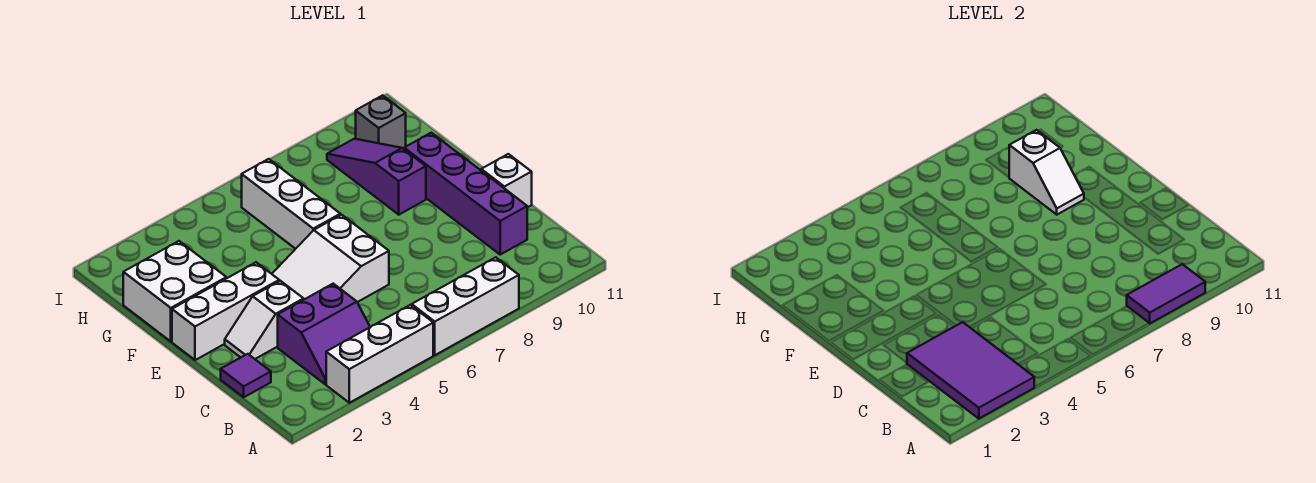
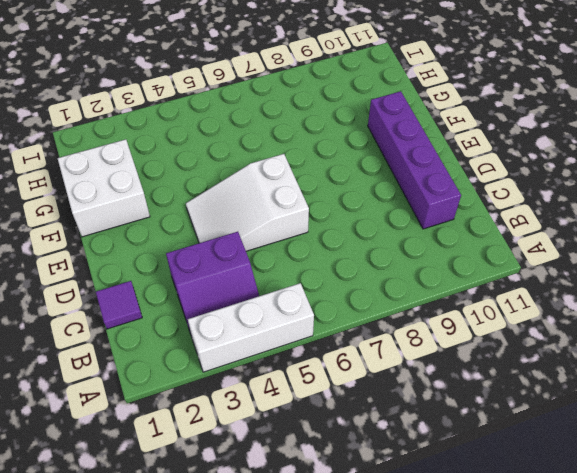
none -> white 1x3 brick [412,257,519,355]
none -> white 1x2 slope [225,281,304,359]
none -> white 1x1 brick [481,154,532,208]

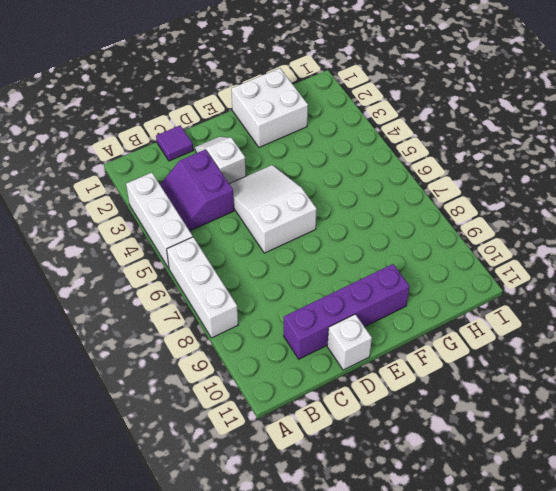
none -> white 1x3 brick [172,262,279,360]
none -> white 1x3 brick [242,159,340,249]
none -> purple 1x3 slope [327,139,426,215]

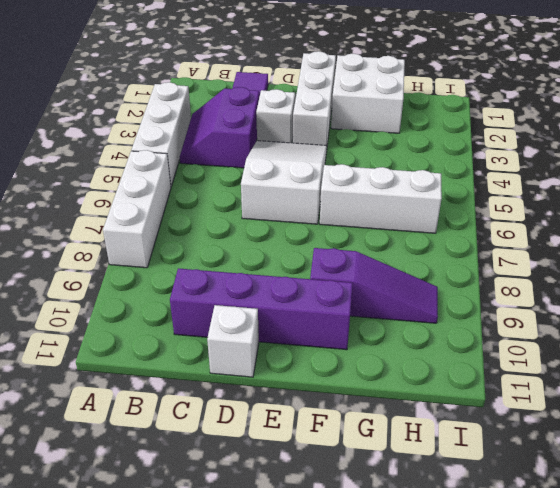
none -> grey 1x1 brick [356,95,406,148]
none -> purple 2x3 tile [907,322,1034,419]
none -> purple 1x2 tile [1127,264,1205,323]

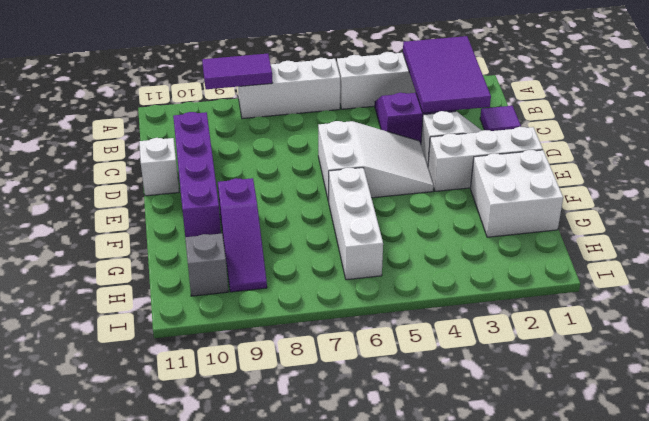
none -> white 1x2 slope [1009,130,1084,215]

